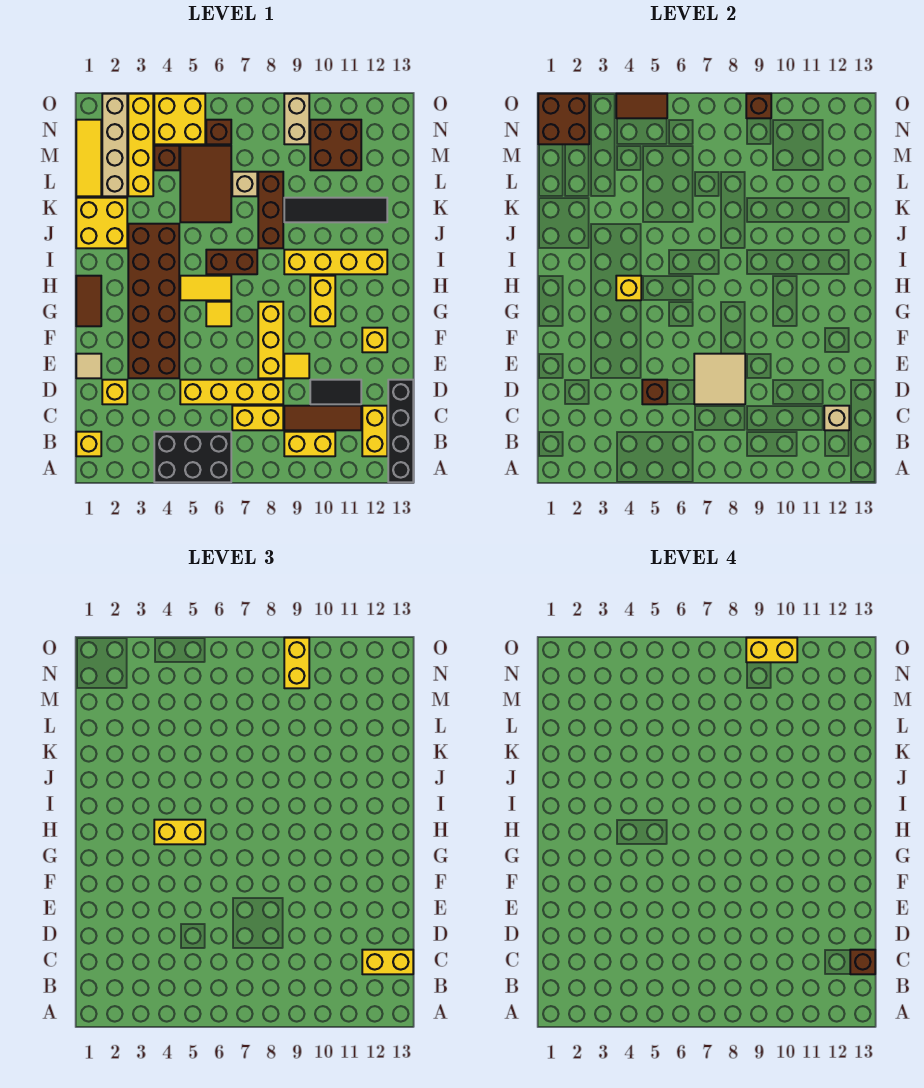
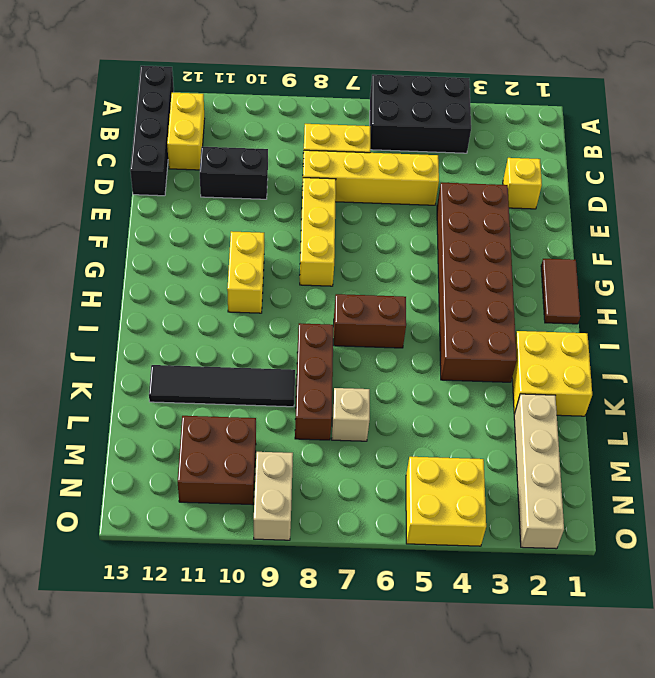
black 1x2 brick [200,147,268,199] -> black 1x2 tile [310,380,361,404]
none -> yellow 1x1 brick [76,432,101,456]
none -> yellow 1x2 brick [284,432,335,456]
none -> brown 1x3 tile [284,406,361,430]
none -> tan 1x1 tile [76,354,101,378]

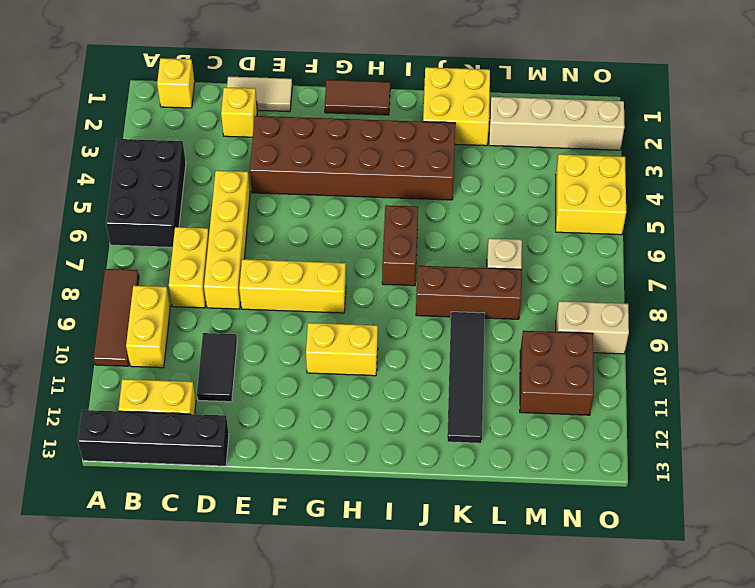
brown 1x3 tile [94,269,139,366] -> brown 1x3 tile moved to [284,406,361,430]
tan 1x2 tile [227,76,292,112] -> tan 1x1 tile [76,354,101,378]
none -> yellow 1x1 tile [284,354,309,378]
none -> yellow 1x1 brick [362,328,387,352]
none -> yellow 1x1 tile [206,302,231,326]
none -> yellow 1x2 tile [180,276,231,300]

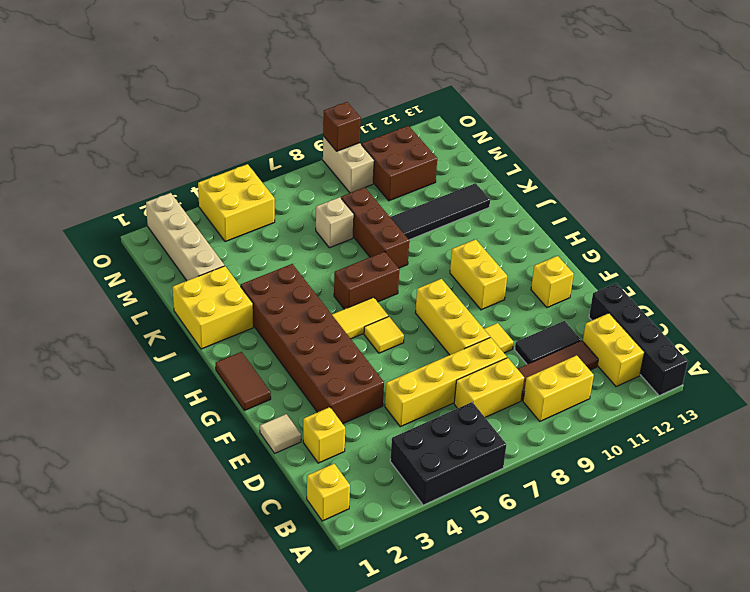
none -> yellow 1x4 brick [284,250,387,274]
none -> brown 2x3 tile [180,146,231,222]
none -> yellow 1x3 tile [76,120,101,196]
none -> yellow 1x4 brick [128,94,153,196]

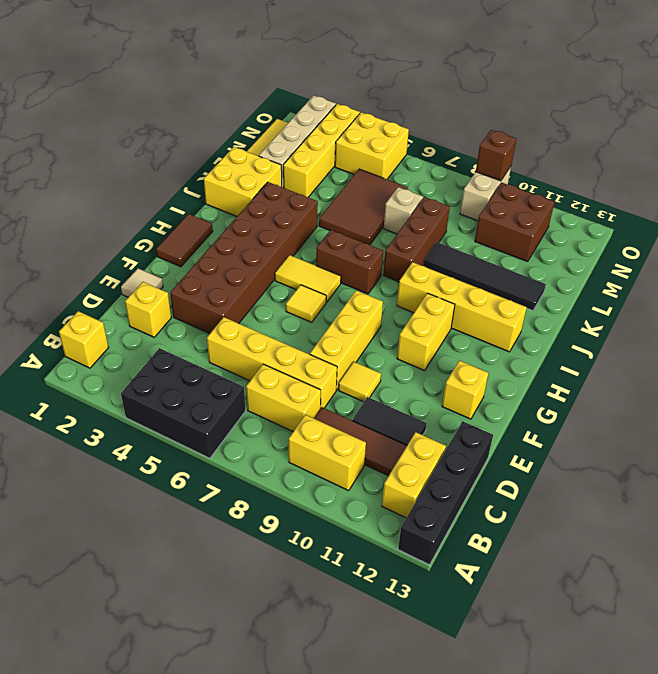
none -> brown 1x1 brick [154,146,179,170]
none -> brown 1x1 brick [206,120,231,144]
none -> tan 1x1 brick [824,406,849,430]
none -> brown 1x1 brick [642,380,667,404]

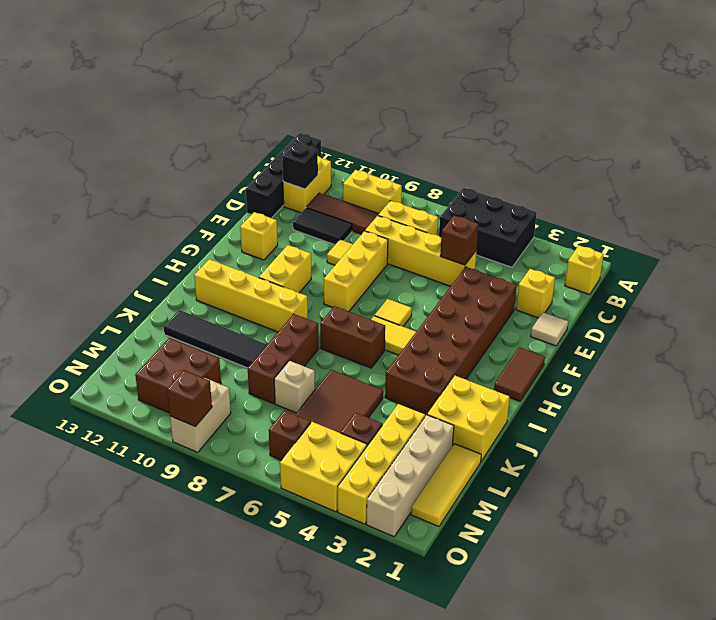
black 1x1 brick [282,142,318,189] -> tan 1x1 brick [824,406,849,430]
none -> tan 2x2 tile [694,354,745,404]
none -> yellow 1x1 brick [616,276,641,300]
none -> brown 2x2 brick [538,94,589,144]
none -> brown 1x2 tile [616,94,667,118]

